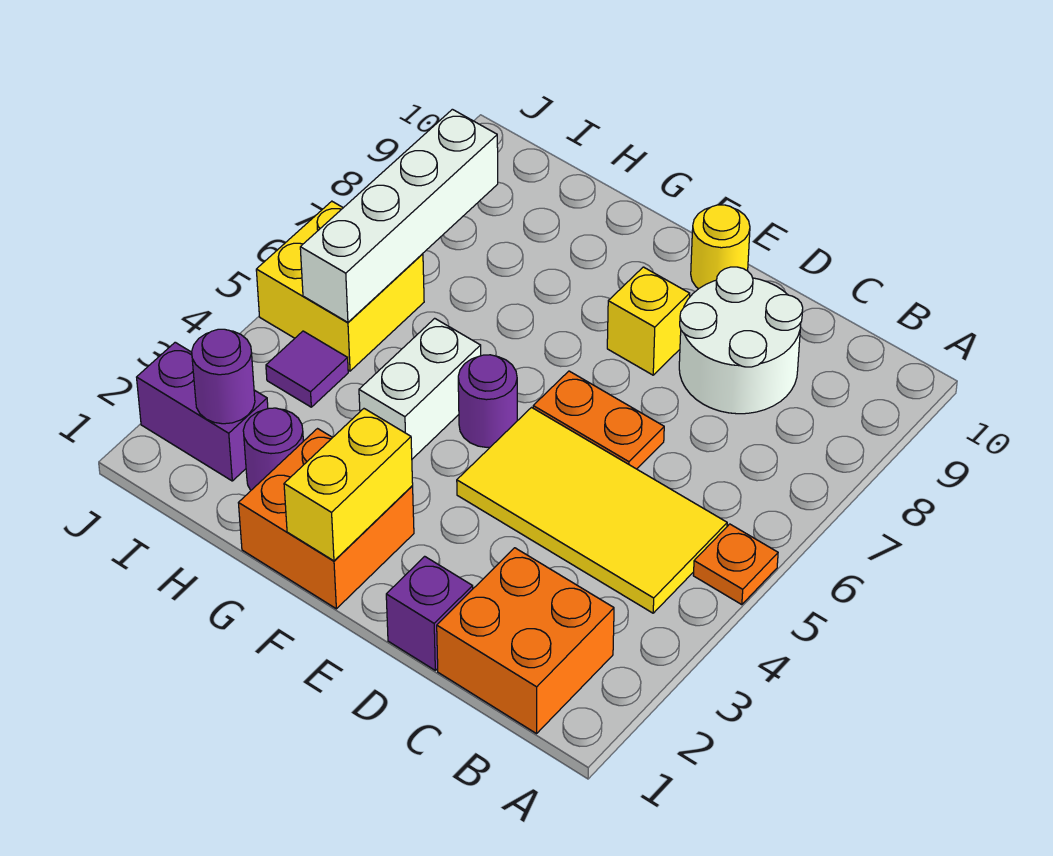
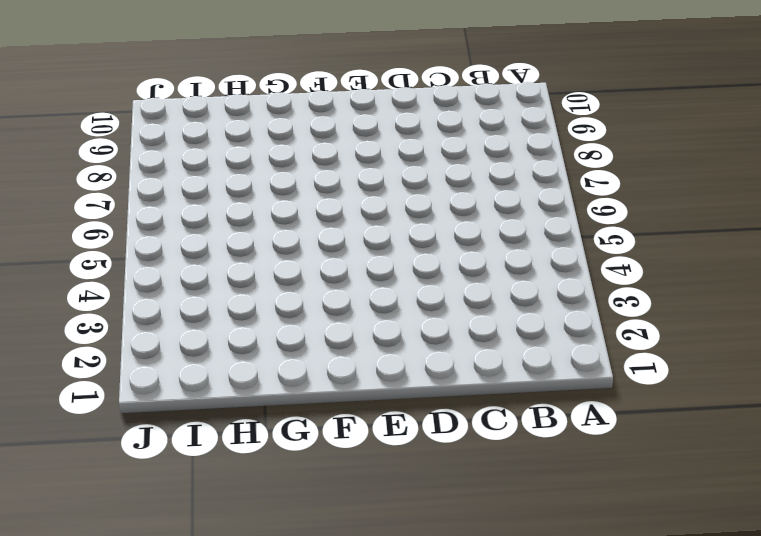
none -> orange 1x1 plate [693,524,778,605]
none -> orange 2x2 brick [437,548,614,734]
none -> yellow 2x4 tile [457,408,727,613]

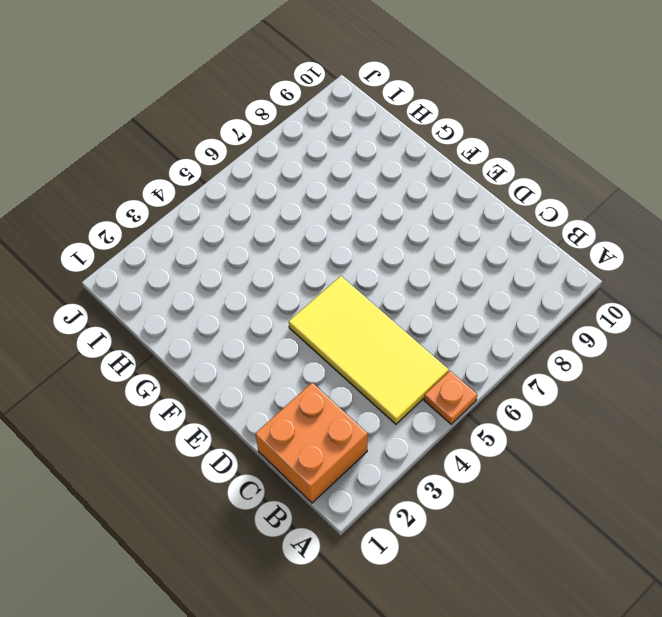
none -> white 2x2 round brick [679,267,803,414]
none -> purple 1x1 brick [386,556,473,670]
none -> orange 1x2 plate [533,371,664,469]

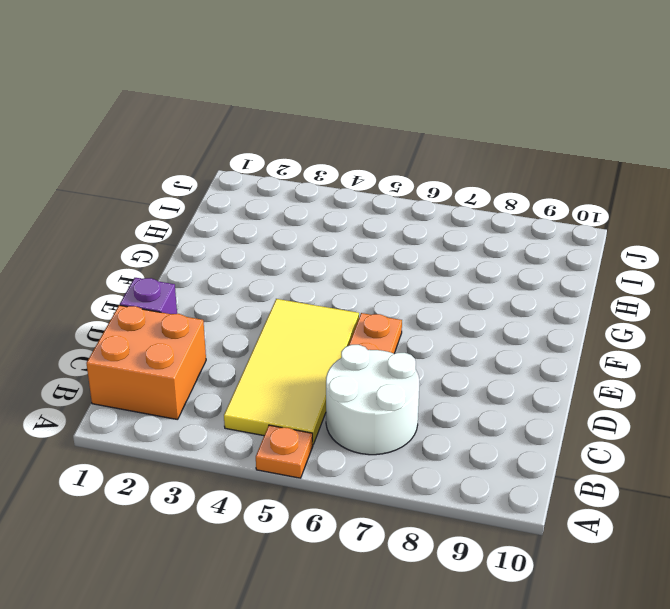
white 2x2 round brick [326,345,419,455] -> white 2x2 round brick moved to [679,267,803,414]
none -> yellow 1x1 brick [607,267,690,375]
none -> yellow 1x1 round brick [691,205,750,289]
none -> orange 2x2 brick [239,429,414,609]

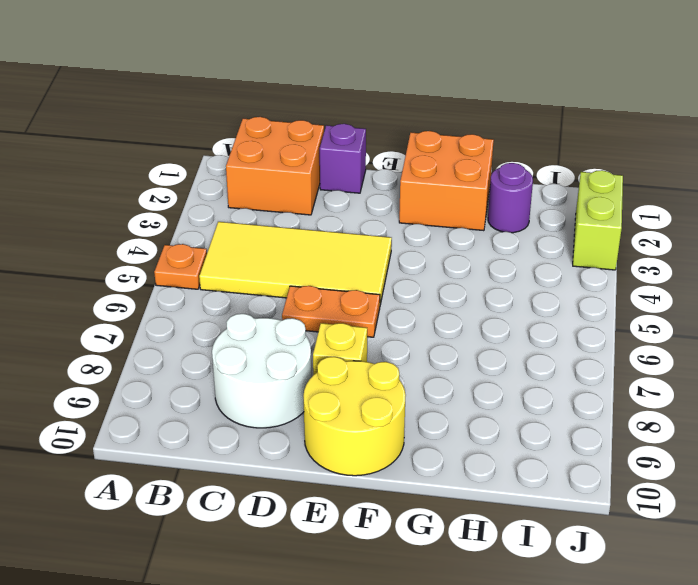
yellow 2x2 round brick [304,357,406,476] -> yellow 1x1 round brick [691,205,750,289]
lime 1x2 brick [573,170,623,270] -> purple 1x2 brick [137,342,268,481]
none -> purple 1x1 round brick [458,355,517,447]
none -> white 1x2 brick [359,318,481,459]
none -> purple 1x1 tile [266,331,348,407]

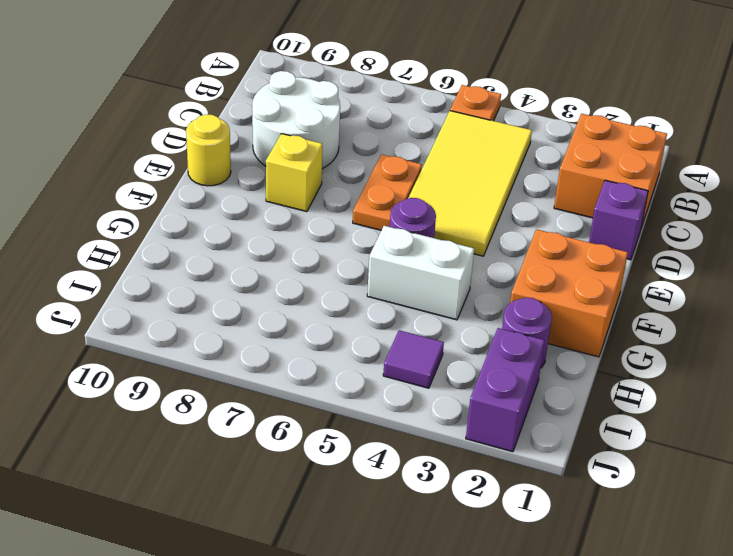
none -> yellow 2x2 brick [256,201,424,371]
none -> yellow 1x2 brick [284,409,413,561]
none -> purple 1x1 round brick [192,329,255,424]

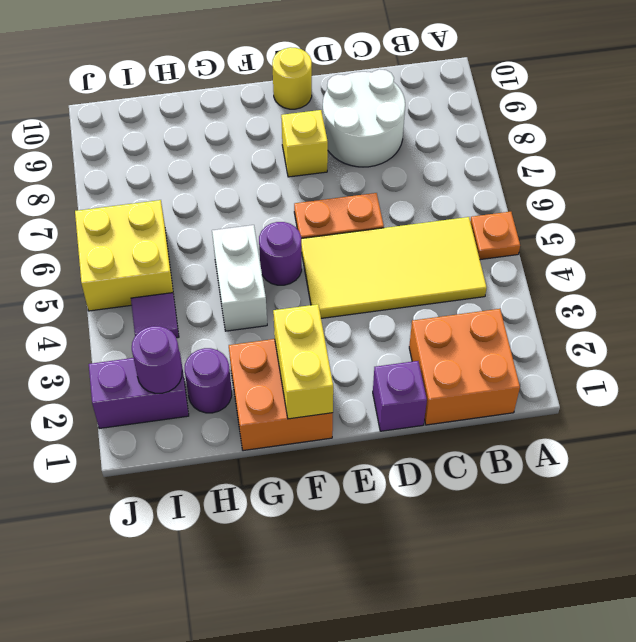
none -> white 1x4 brick [300,109,498,322]

